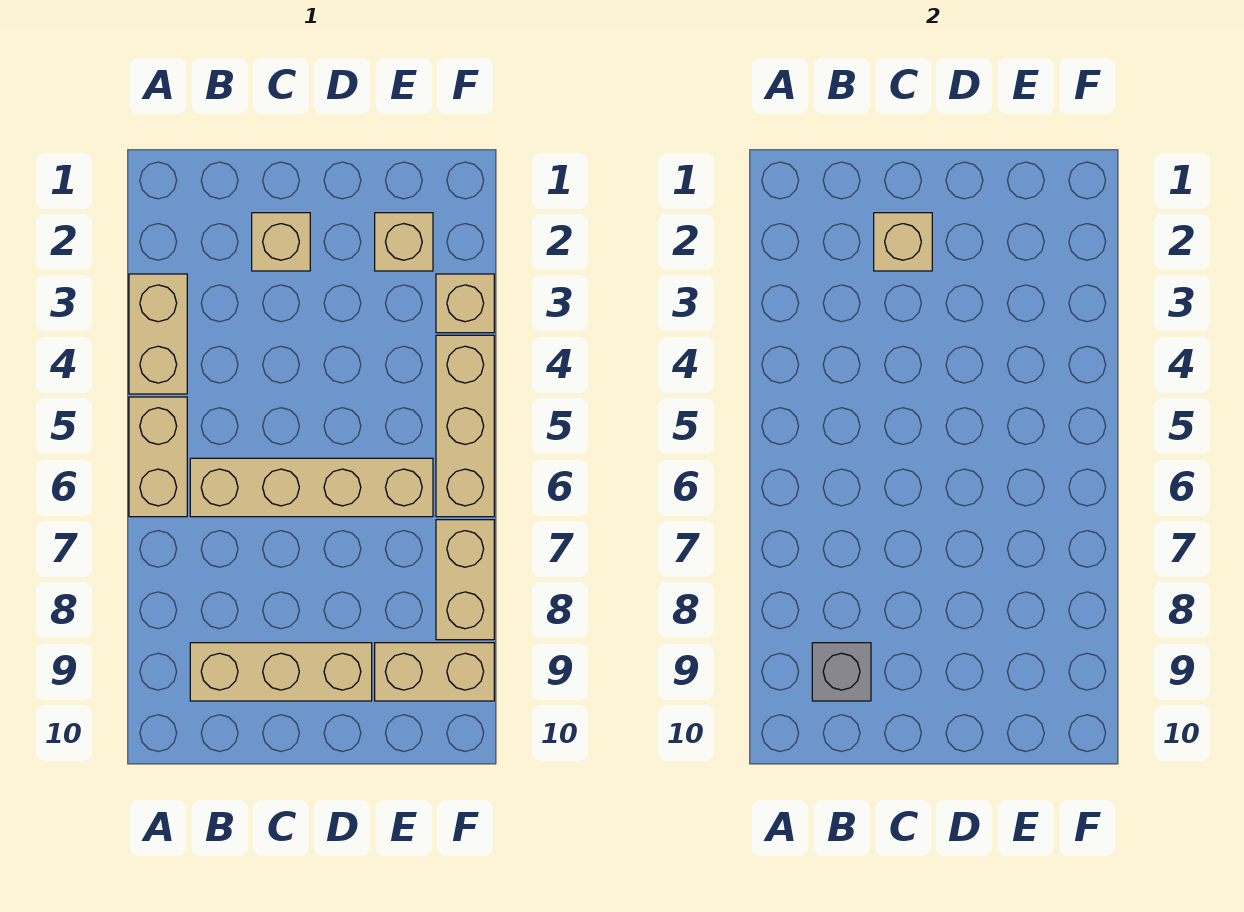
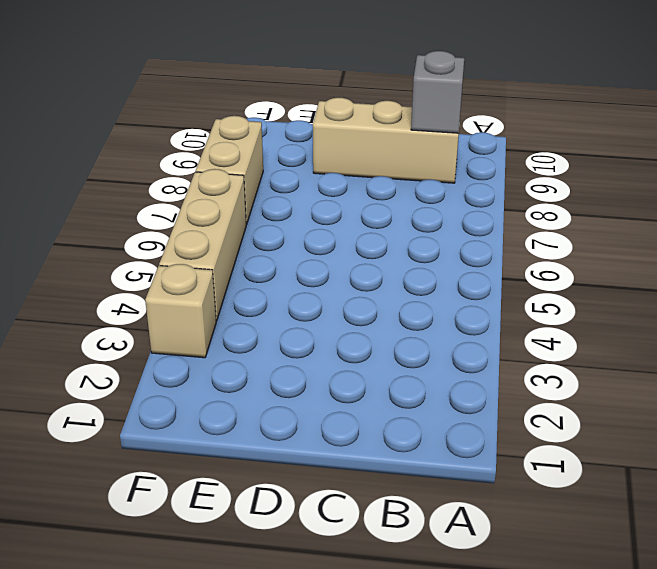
none -> tan 1x2 brick [129,274,187,394]
none -> tan 1x2 brick [129,397,187,517]
none -> tan 1x4 brick [190,458,433,517]

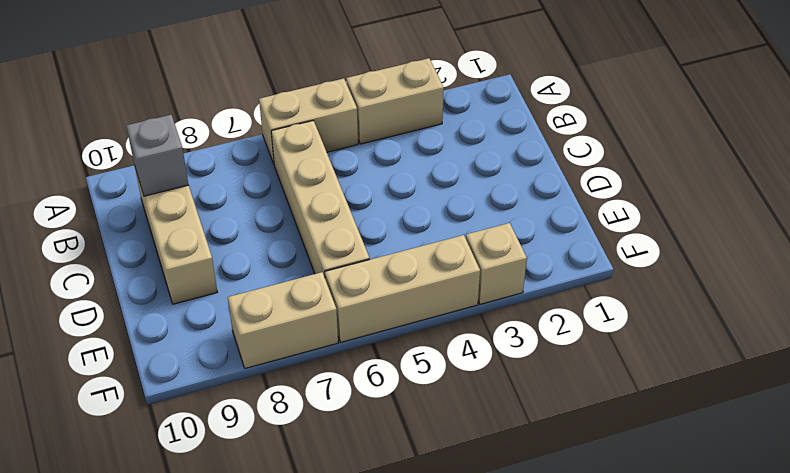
none -> tan 1x1 brick [252,213,310,271]
none -> tan 1x1 brick [375,213,433,271]
none -> tan 1x2 brick [375,643,494,701]

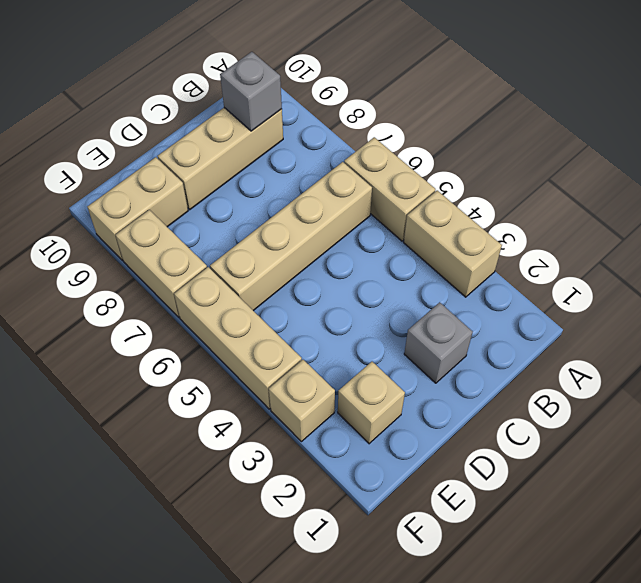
grey 1x1 brick [404,302,473,383] -> tan 1x1 brick [252,213,310,271]
none -> tan 1x1 brick [874,213,932,271]

